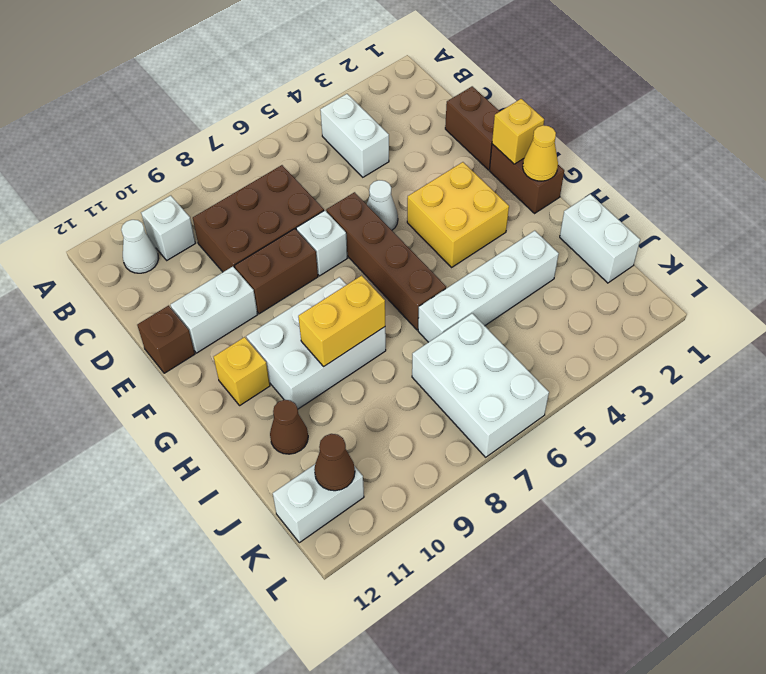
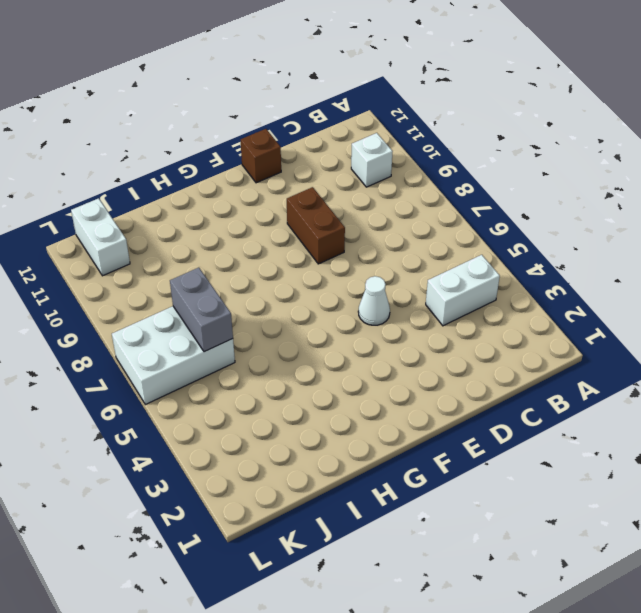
grey 1x2 brick [170,268,233,352] -> none
none -> white 1x1 cone [121,220,159,273]
none -> brown 2x3 brick [193,165,324,272]
none -> brown 1x2 brick [445,86,500,170]

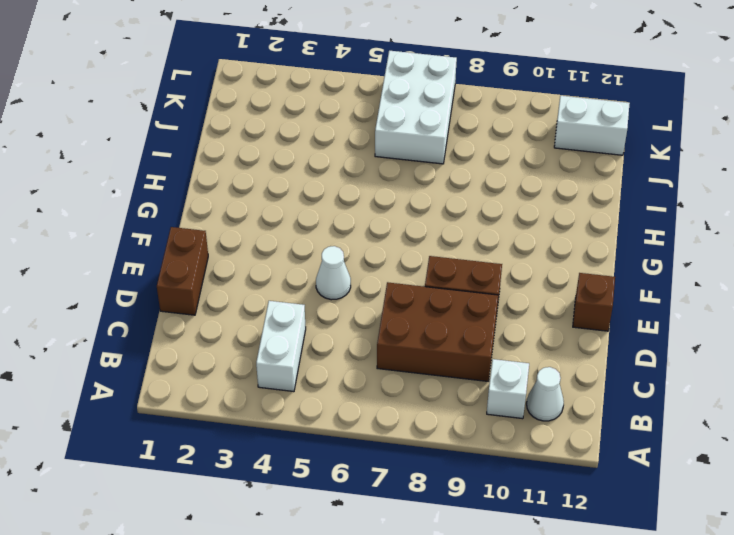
none -> brown 1x4 brick [326,192,446,330]
none -> white 1x1 brick [296,210,347,276]
none -> white 1x2 brick [170,266,258,353]

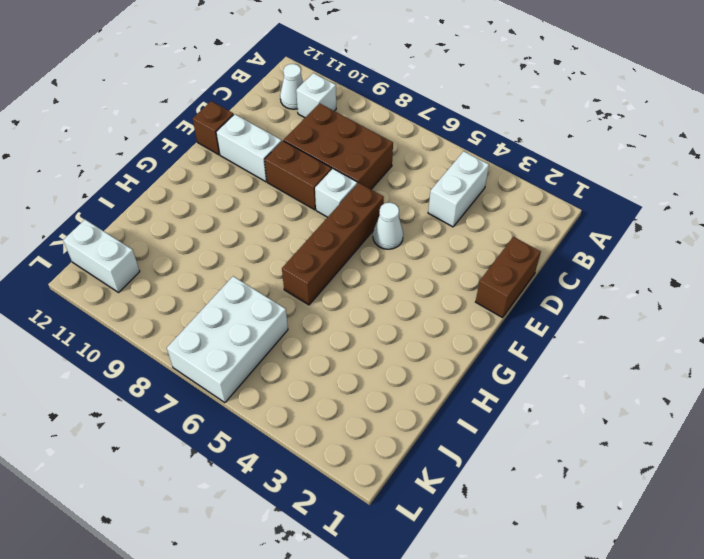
none -> brown 1x2 brick [489,144,564,213]
none -> yellow 2x2 brick [407,162,509,267]
none -> white 2x3 brick [246,277,386,409]

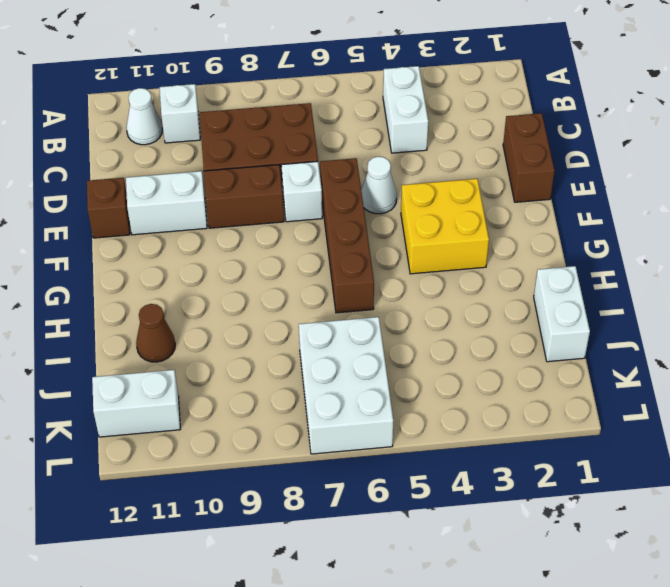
none -> brown 1x2 brick [489,144,564,213]
none -> white 2x3 brick [246,277,386,409]
none -> yellow 1x1 brick [214,337,270,405]

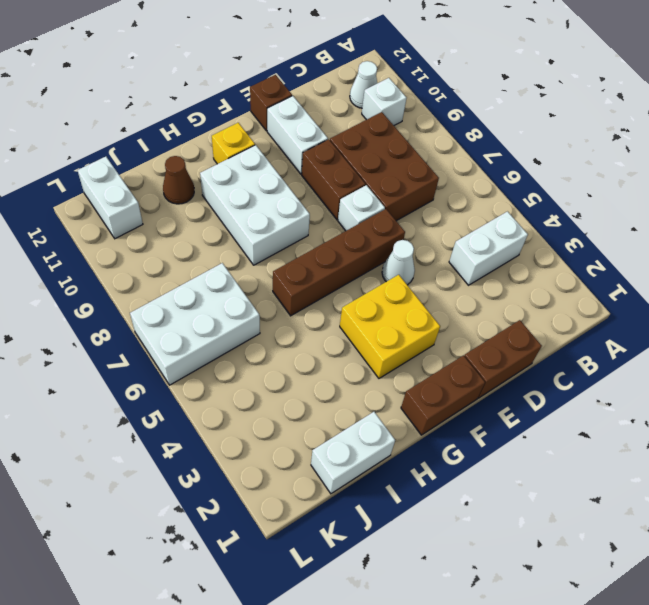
none -> white 1x4 brick [418,231,559,342]
none -> yellow 1x1 brick [492,99,544,164]
none -> yellow 1x1 cone [523,125,558,181]

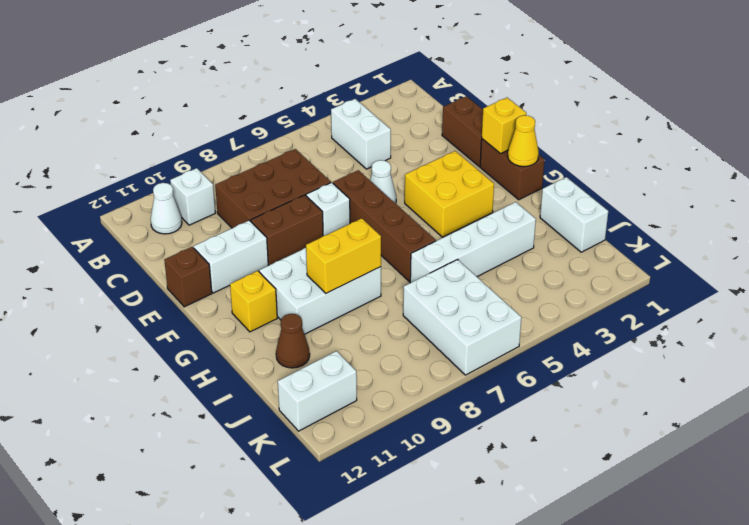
none -> brown 1x1 cone [314,434,355,491]

